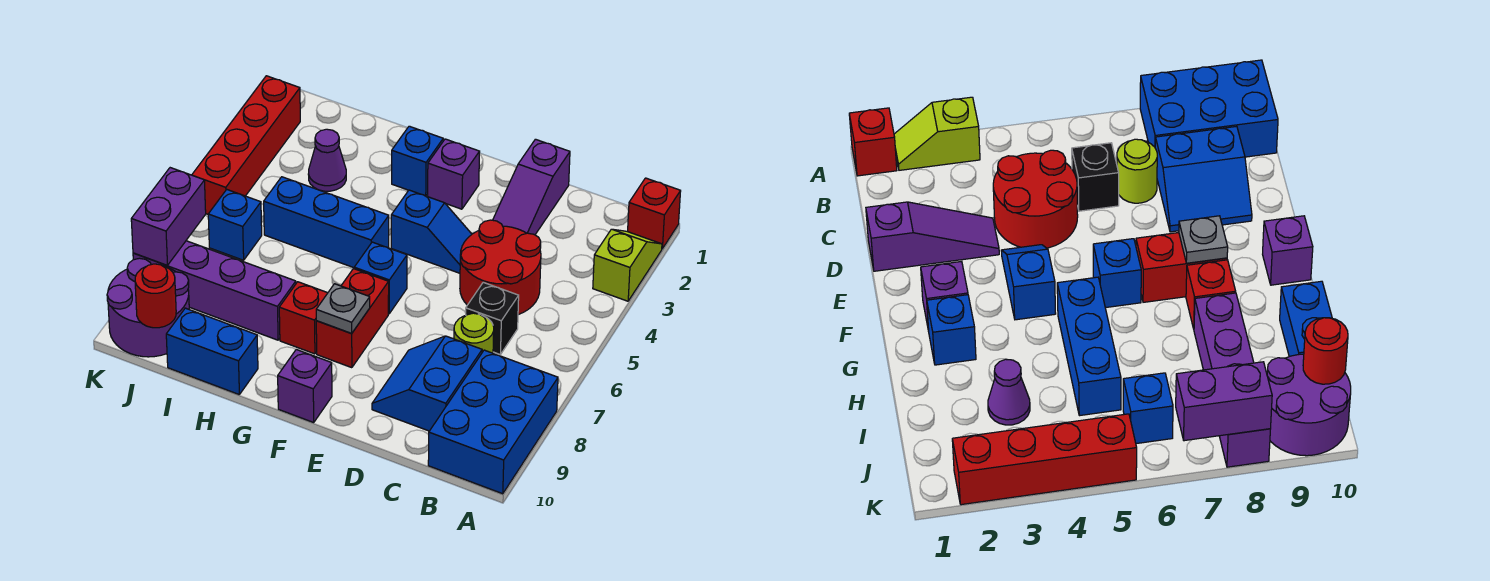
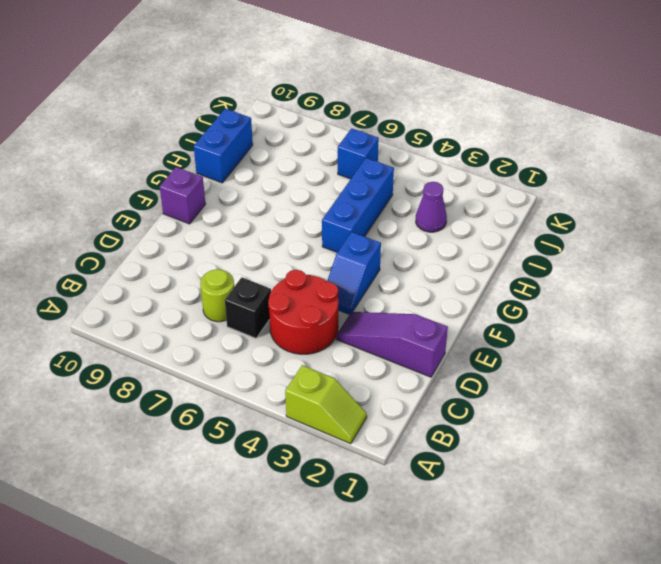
none -> red 1x1 brick [628,178,681,249]
none -> blue 2x3 brick [428,350,558,494]
none -> blue 2x2 slope [372,336,482,431]

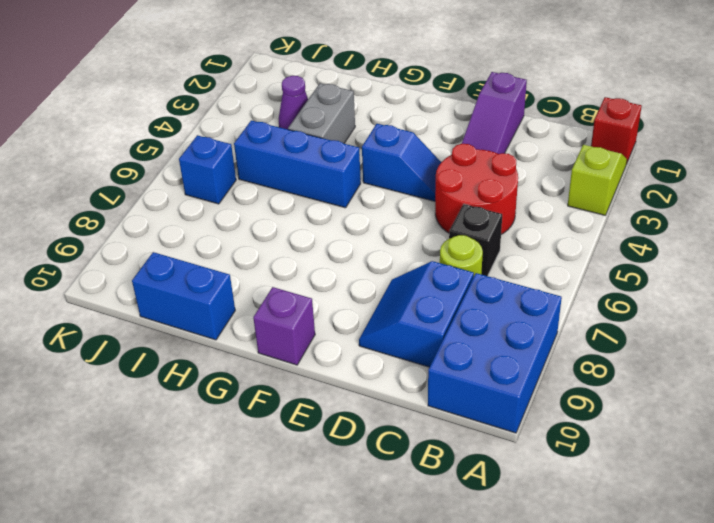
grey 1x2 brick [288,83,355,144] -> none
none -> purple 1x1 brick [428,139,480,209]
none -> blue 1x1 brick [354,242,407,314]
none -> red 1x2 brick [316,269,389,368]

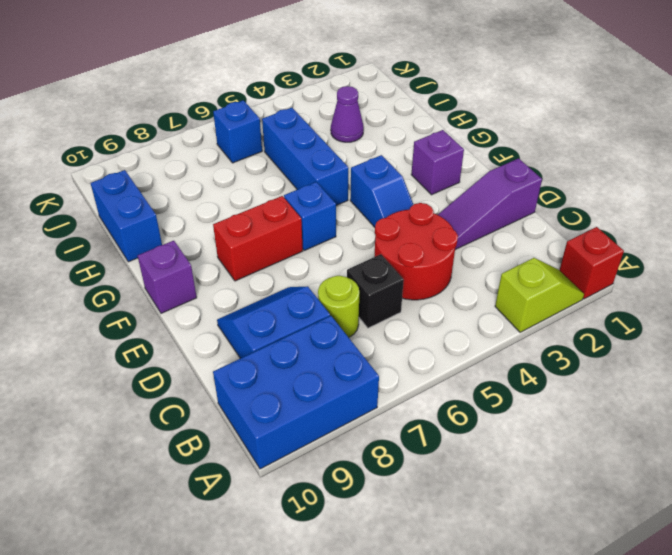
none -> blue 1x1 brick [392,126,443,196]
none -> red 1x1 brick [279,282,327,354]
none -> purple 1x4 brick [133,241,296,340]

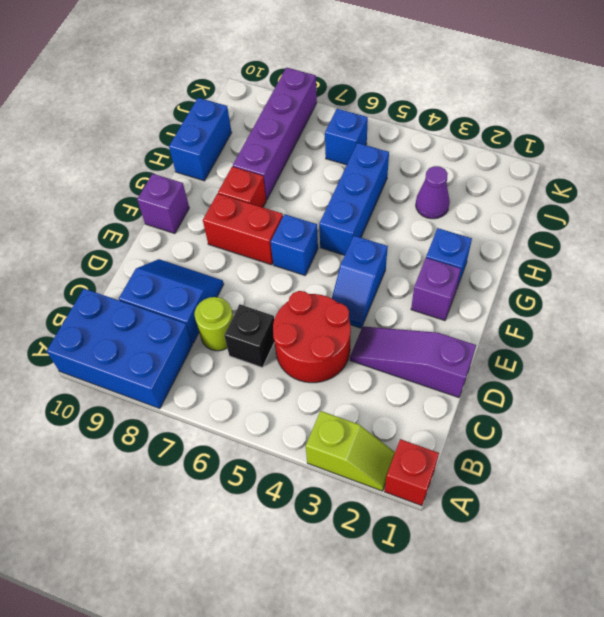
none -> purple 2x2 round brick [107,258,189,357]
none -> red 1x4 brick [192,76,300,214]
none -> grey 1x1 plate [316,284,370,333]

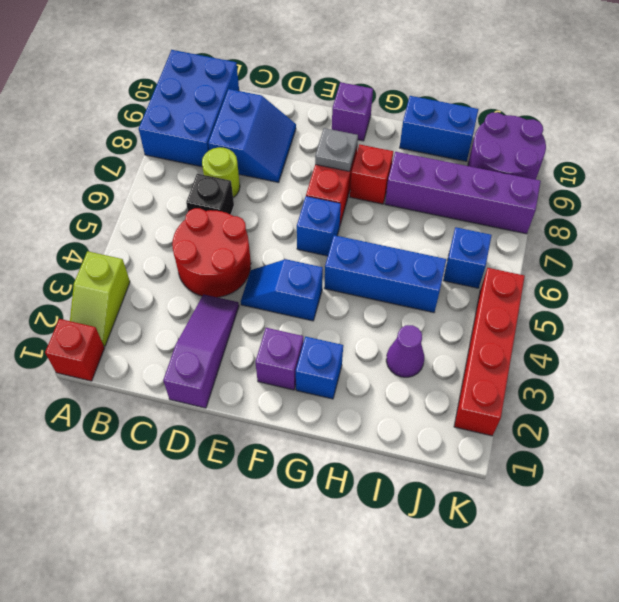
none -> red 1x1 round brick [135,264,176,328]
none -> purple 1x2 brick [131,168,206,265]

